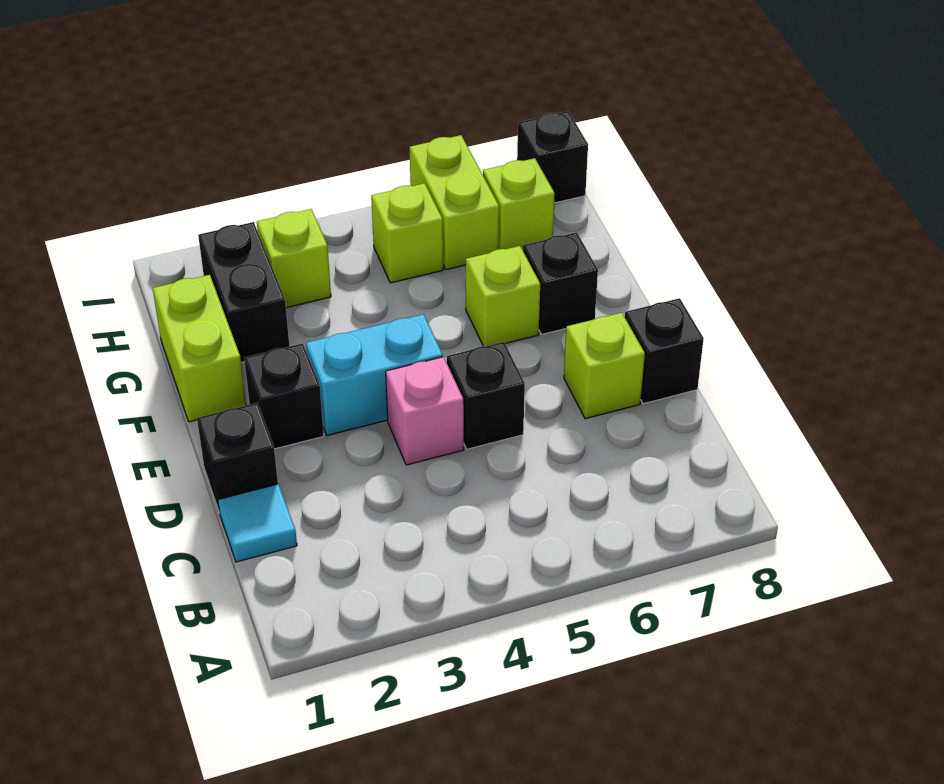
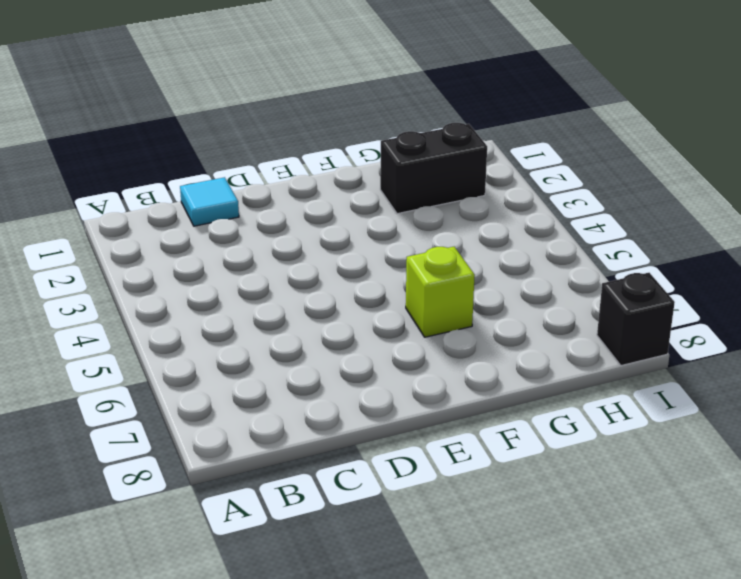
none -> black 1x1 brick [197,403,278,513]
none -> pink 1x1 brick [386,357,464,465]
none -> black 1x1 brick [447,342,525,449]

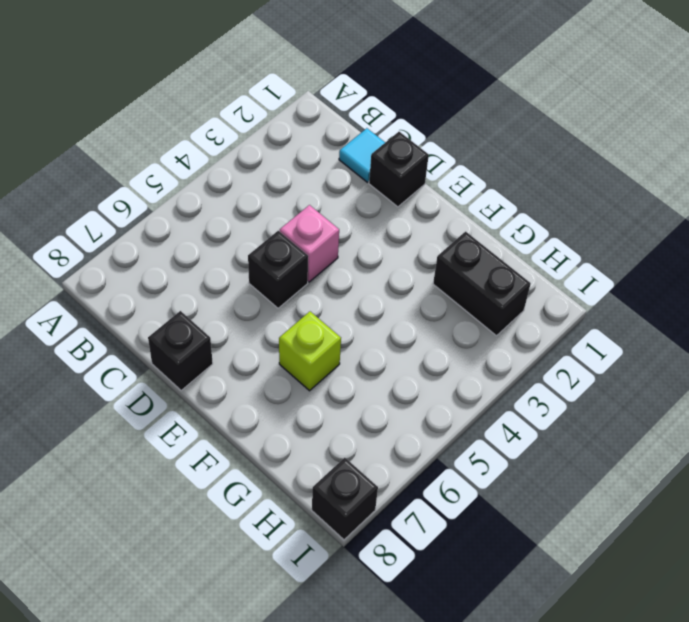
none -> lime 1x1 brick [564,313,645,419]
none -> black 1x1 brick [244,343,324,449]
none -> cyan 1x2 brick [306,314,443,435]

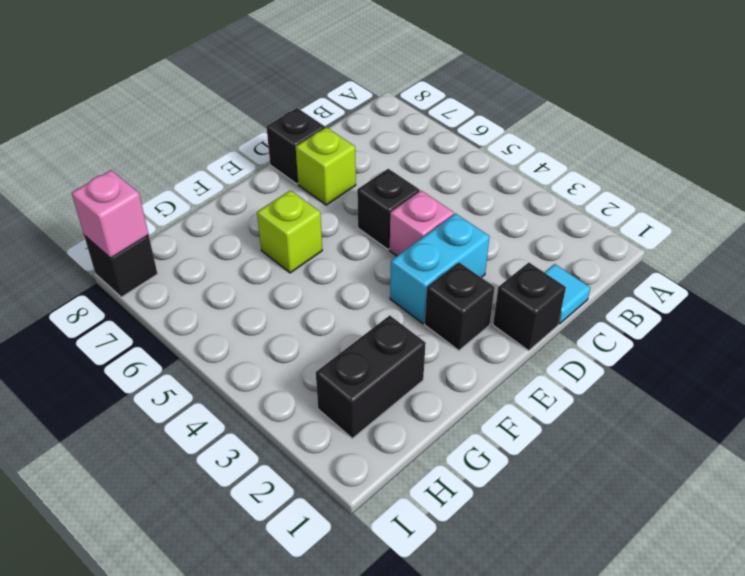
cyan 1x2 brick [390,213,490,323] -> cyan 1x2 brick turned to [306,314,443,435]
pink 1x1 brick [72,170,149,258] -> none
none -> lime 1x2 brick [153,275,246,422]
none -> black 1x1 brick [523,232,598,335]
none -> lime 1x1 brick [257,209,331,308]

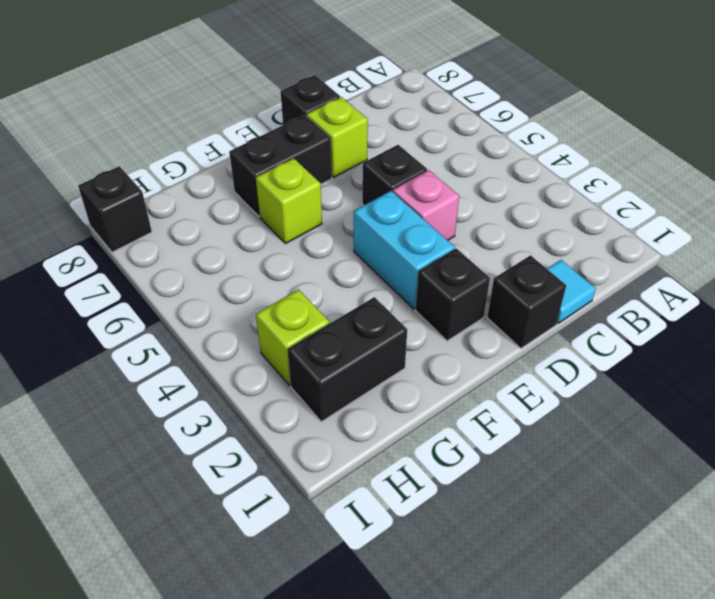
black 1x2 brick [229,115,332,216] -> black 1x1 brick [523,232,598,335]
none -> lime 1x2 brick [153,275,246,422]
none -> lime 1x1 brick [371,183,443,283]
none -> lime 1x2 brick [409,135,499,270]

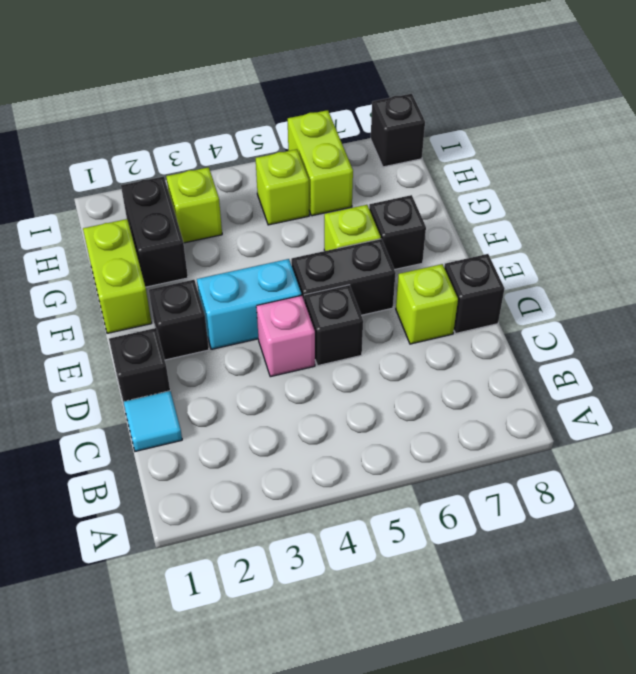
black 1x2 brick [291,239,396,315] -> none
none -> lime 1x1 brick [483,158,555,250]

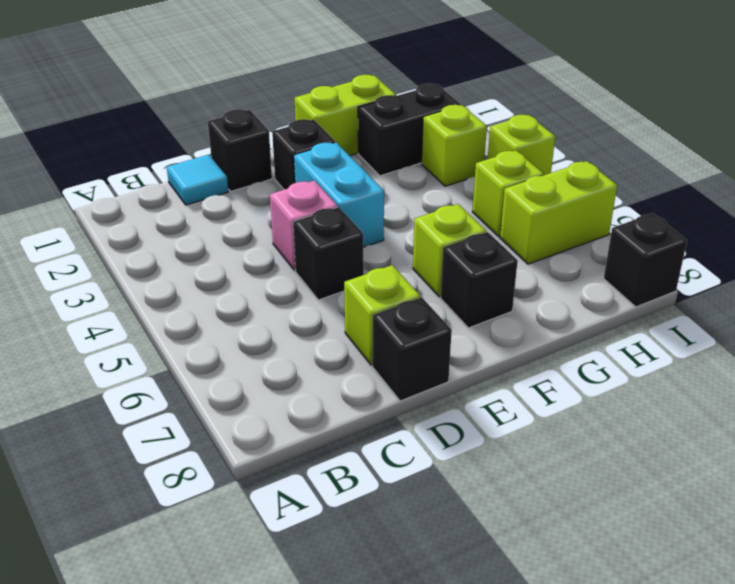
lime 1x1 brick [488,115,555,175] -> lime 1x1 brick moved to [483,158,555,250]

